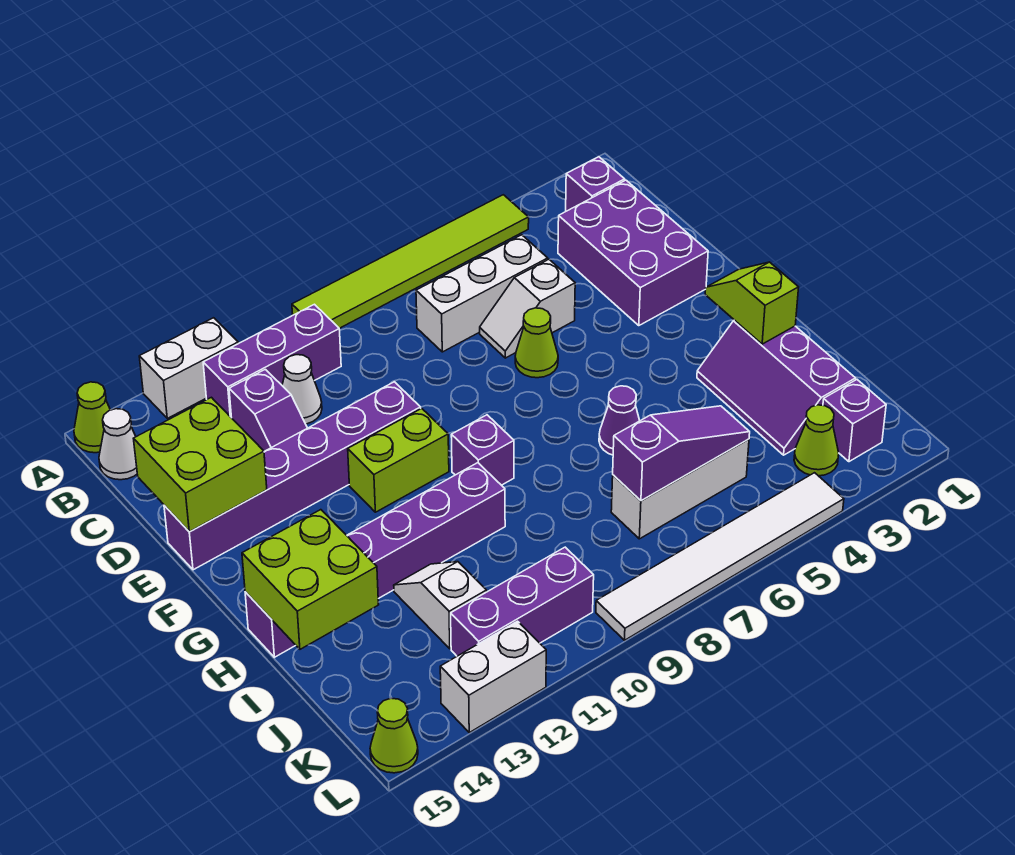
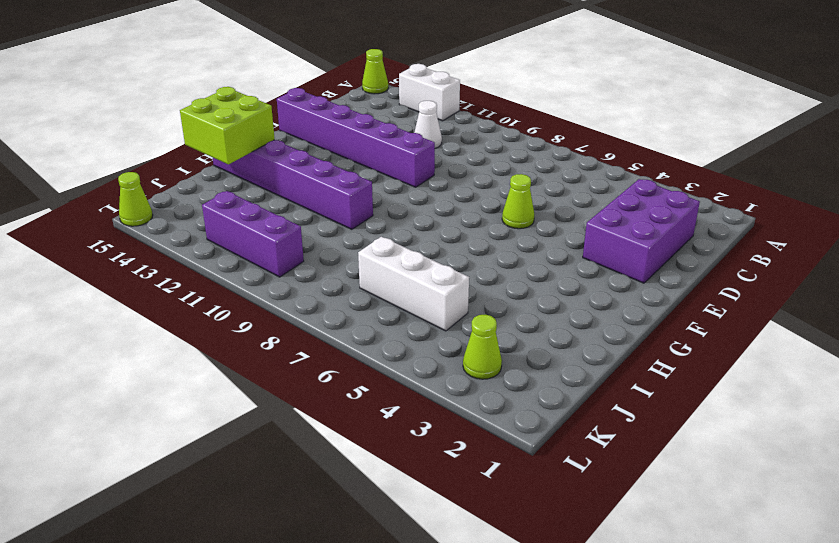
none -> lime 1x6 tile [292,195,529,328]
none -> purple 1x1 brick [566,157,625,211]
none -> purple 1x3 brick [203,304,341,418]
none -> white 1x1 cone [99,409,137,480]

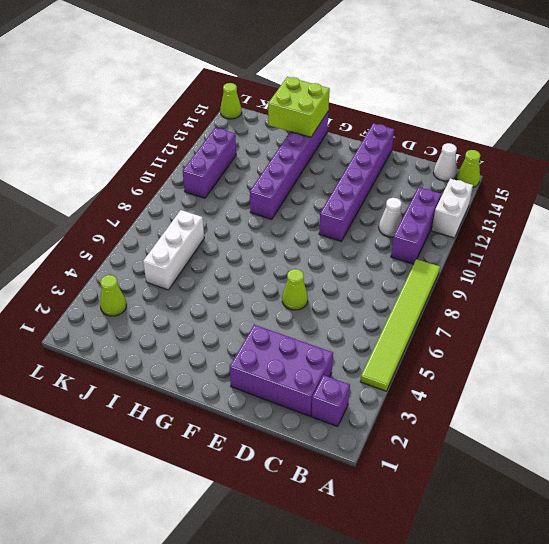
none -> white 1x3 brick [416,235,548,352]
none -> purple 1x2 slope [229,369,307,451]
none -> white 1x2 slope [480,259,575,358]
none -> lime 1x2 brick [348,408,449,512]

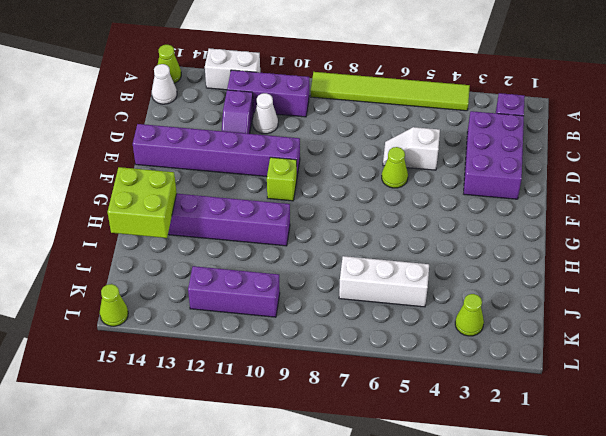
lime 1x1 brick [267,157,297,201] -> lime 1x2 brick [348,408,449,512]
none -> white 1x3 brick [416,235,548,352]
none -> purple 1x1 brick [451,415,514,485]
none -> purple 2x3 slope [697,320,855,455]
none -> purple 1x1 cone [599,386,640,455]

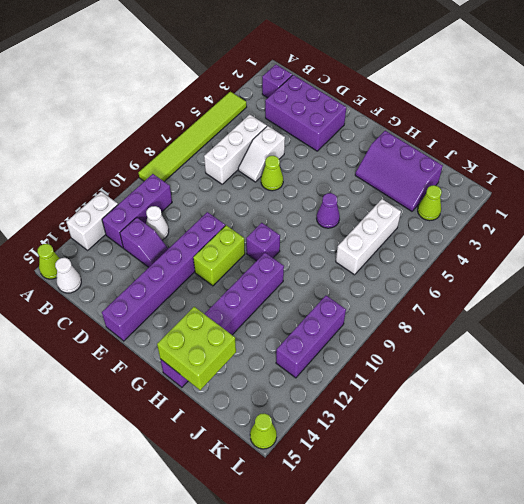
none -> white 1x2 slope [394,562,487,649]
none -> purple 1x1 brick [823,380,886,462]
none -> white 1x6 tile [596,473,844,640]
none -> white 1x2 brick [440,621,546,732]

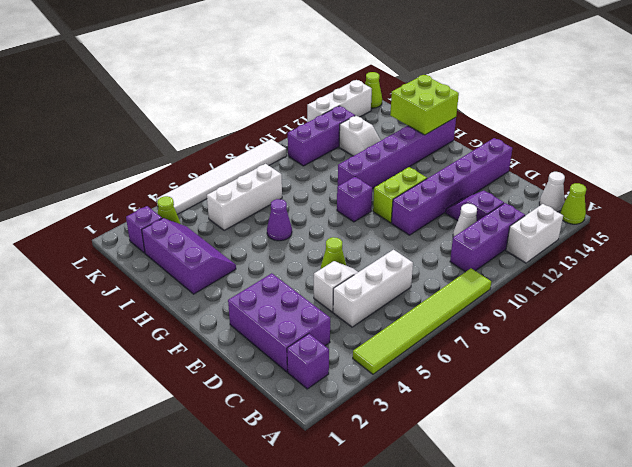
white 1x3 brick [307,80,372,122] -> white 1x2 brick [440,621,546,732]
none -> lime 2x2 brick [133,397,267,532]
none -> lime 1x2 slope [705,262,799,344]
none -> purple 1x3 slope [613,406,750,501]

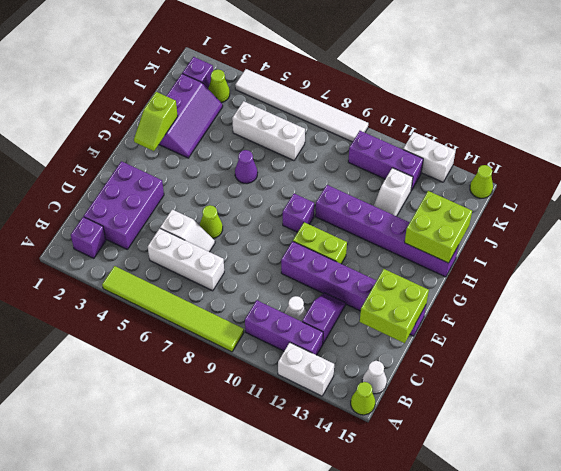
none -> purple 1x3 slope [613,406,750,501]

